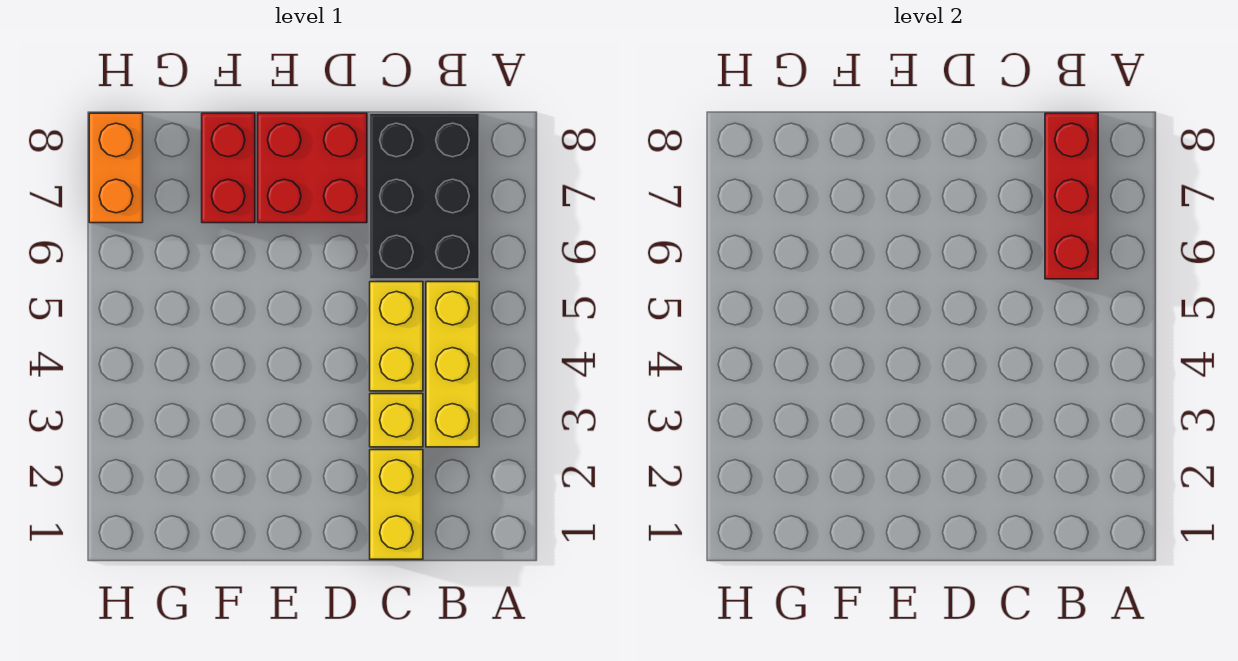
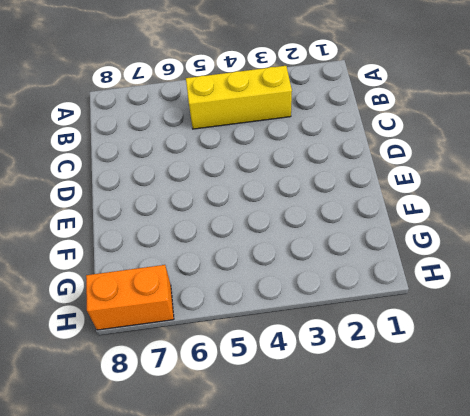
none -> black 2x3 brick [370,113,479,279]
none -> yellow 1x2 brick [370,450,423,559]

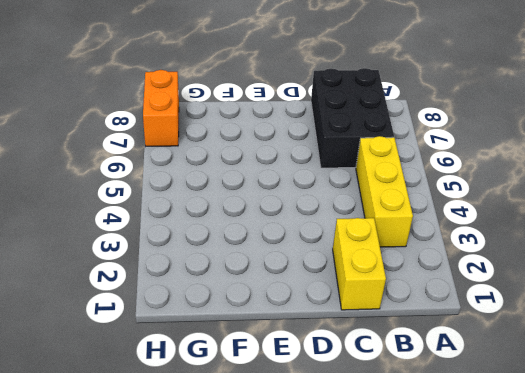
none -> yellow 1x1 brick [370,394,423,447]
none -> yellow 1x2 brick [370,282,423,391]

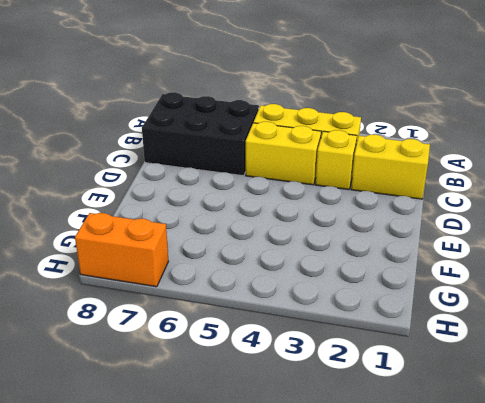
none -> red 2x2 brick [258,113,367,223]
none -> red 1x2 brick [202,113,255,223]

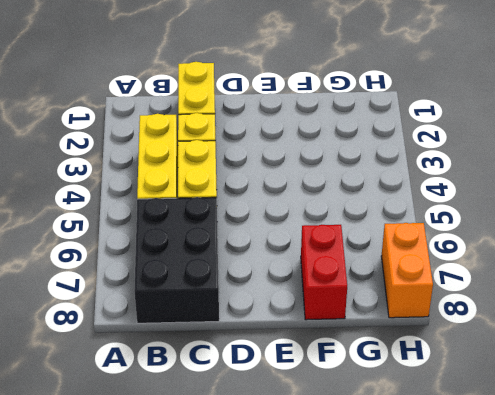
none -> red 2x2 brick [258,113,367,223]
none -> red 1x3 brick [1045,113,1098,279]

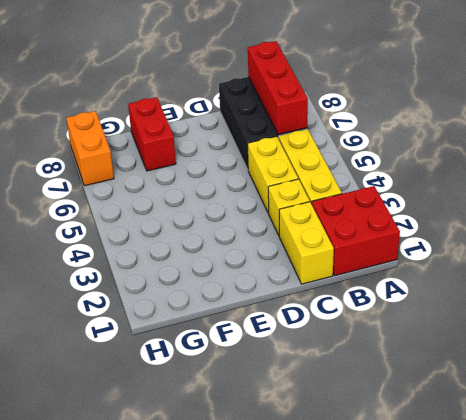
red 2x2 brick [312,186,400,276] -> red 2x2 brick moved to [258,113,367,223]

